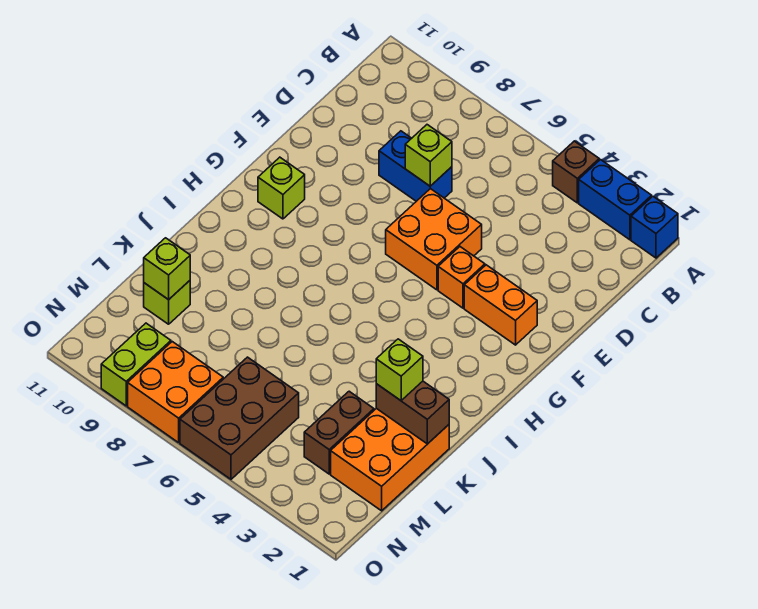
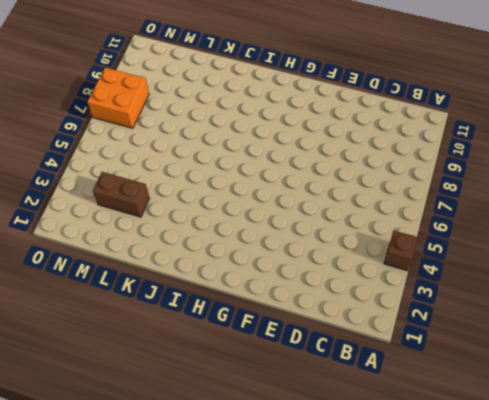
none -> blue 1x1 brick [631,197,678,258]
none -> blue 1x2 brick [579,160,652,240]
none -> blue 1x2 brick [379,131,452,201]

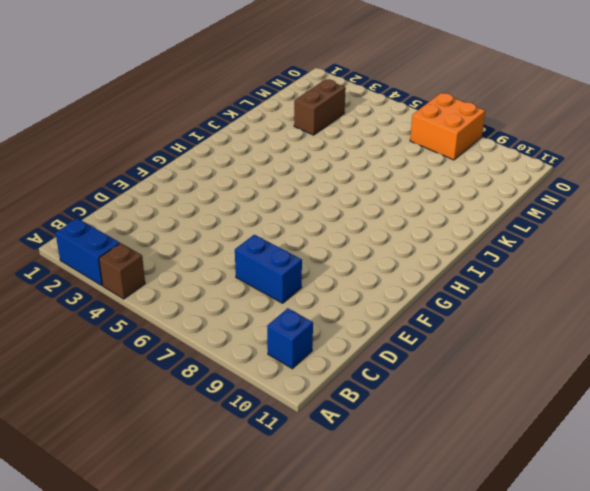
blue 1x1 brick [267,308,313,369] -> blue 1x1 brick moved to [631,197,678,258]
none -> orange 2x2 brick [386,189,482,290]
none -> orange 1x2 brick [464,265,537,345]
none -> orange 1x1 brick [438,247,485,308]

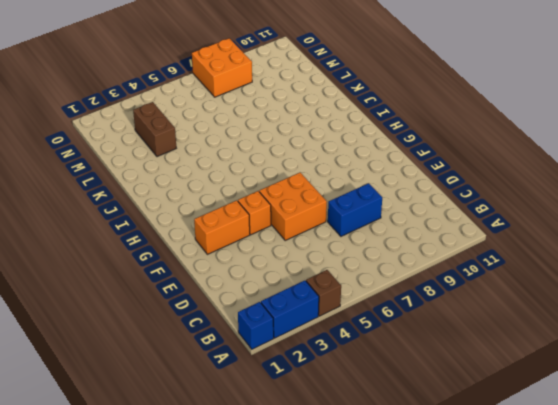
none -> lime 1x1 brick [258,157,305,219]
none -> orange 2x3 brick [331,408,449,511]
none -> lime 1x1 brick [144,281,190,324]

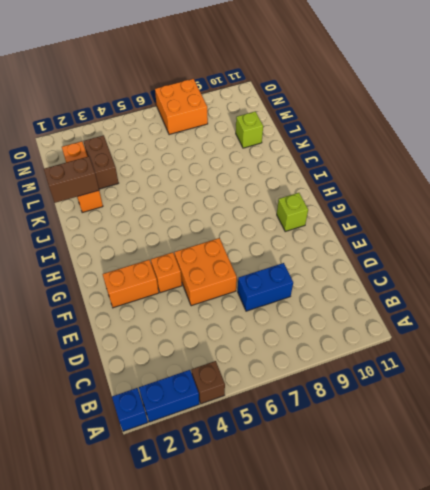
orange 1x3 brick [62,141,103,213] -> orange 2x3 brick [331,408,449,511]
none -> brown 2x3 brick [180,357,299,479]
none -> lime 1x2 brick [101,323,171,406]
none -> lime 1x1 brick [405,125,452,186]

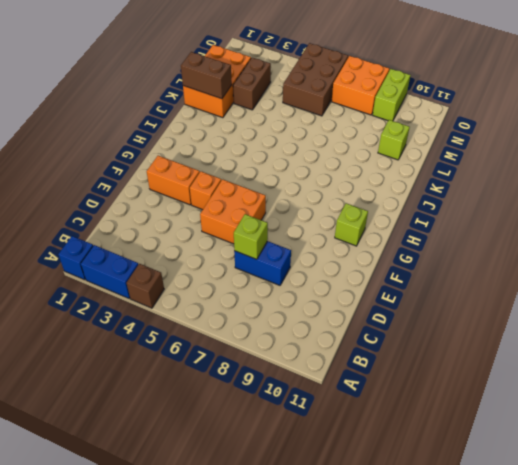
none -> lime 1x1 brick [144,238,190,300]
none -> lime 1x1 brick [376,339,423,401]

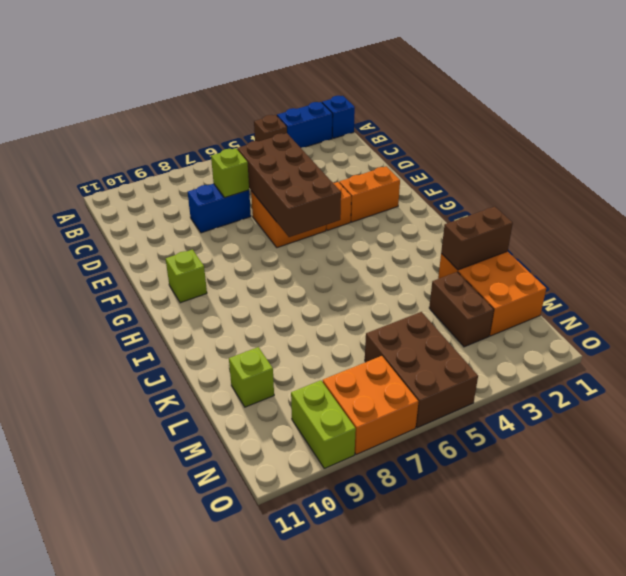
brown 2x4 brick [237,133,341,237] -> none
none -> lime 1x1 brick [144,238,190,300]
none -> lime 1x1 brick [376,339,423,401]

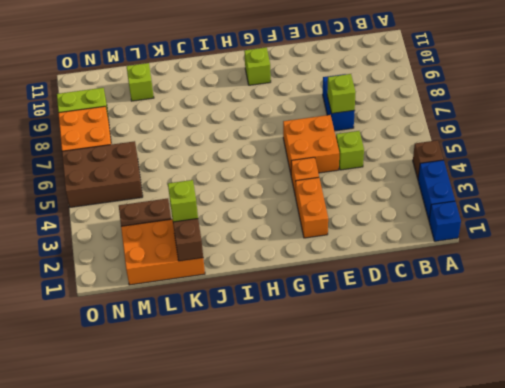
lime 1x1 brick [336,131,364,170] -> lime 1x1 brick moved to [144,238,190,300]

